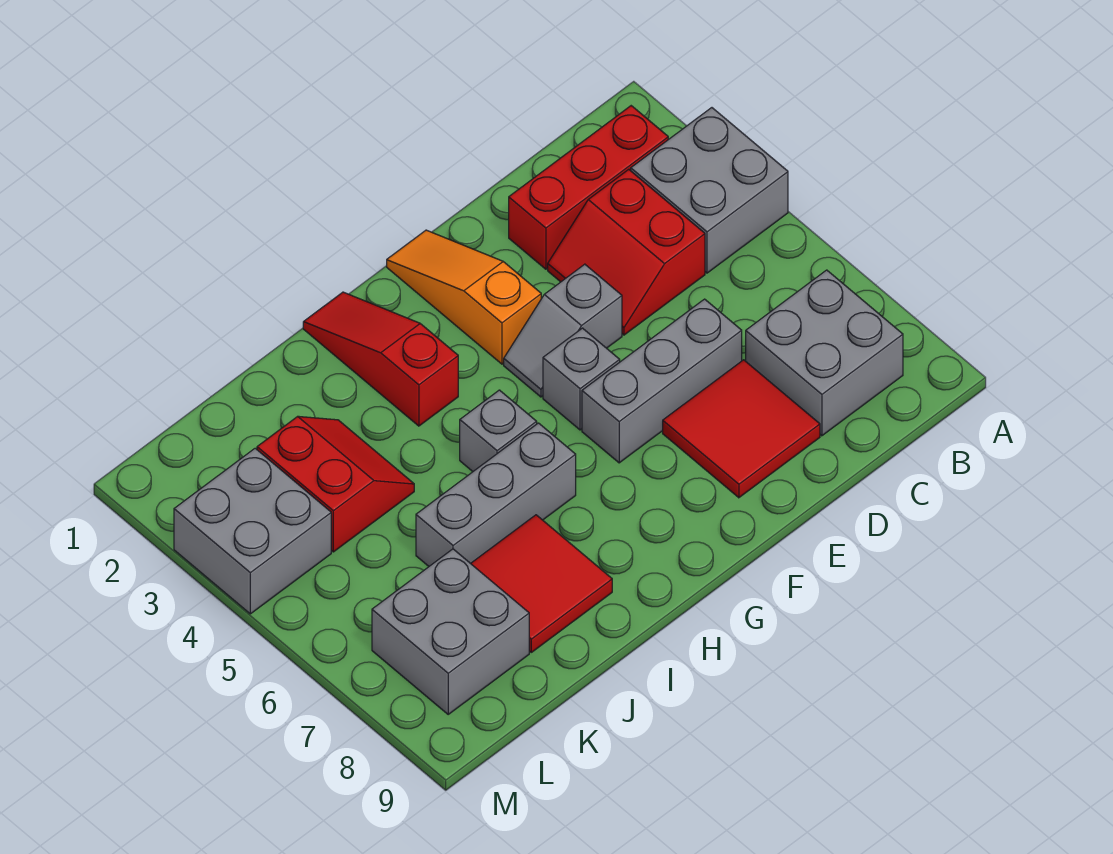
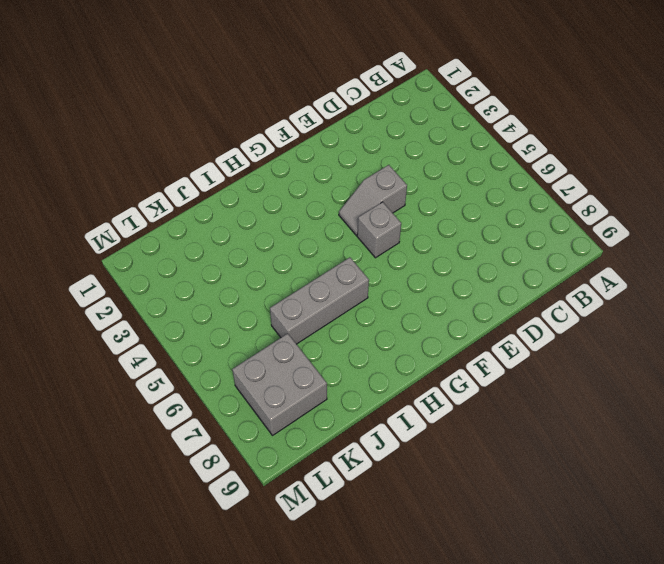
none -> grey 2x2 brick [631,108,788,273]
none -> red 1x3 brick [509,106,668,269]
none -> grey 2x2 brick [746,270,903,436]

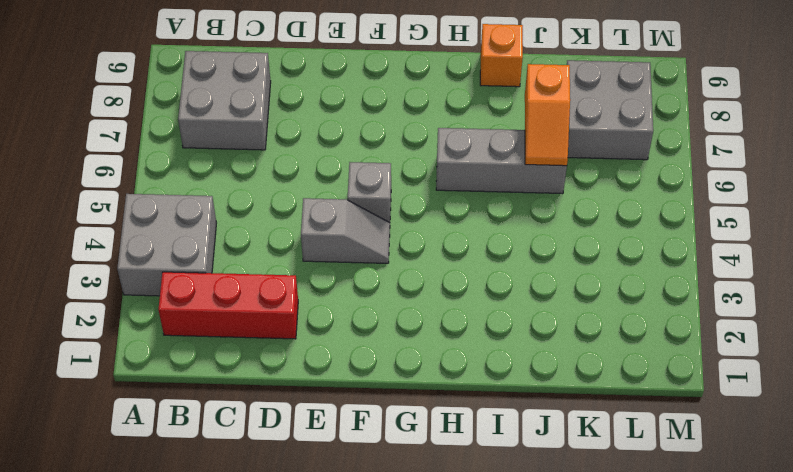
orange 1x1 brick [480,24,523,87] -> none
orange 1x2 slope [525,64,570,166] -> none
none -> red 2x2 slope [548,169,705,335]
none -> grey 1x3 brick [582,299,742,463]
none -> red 2x2 tile [663,360,820,498]

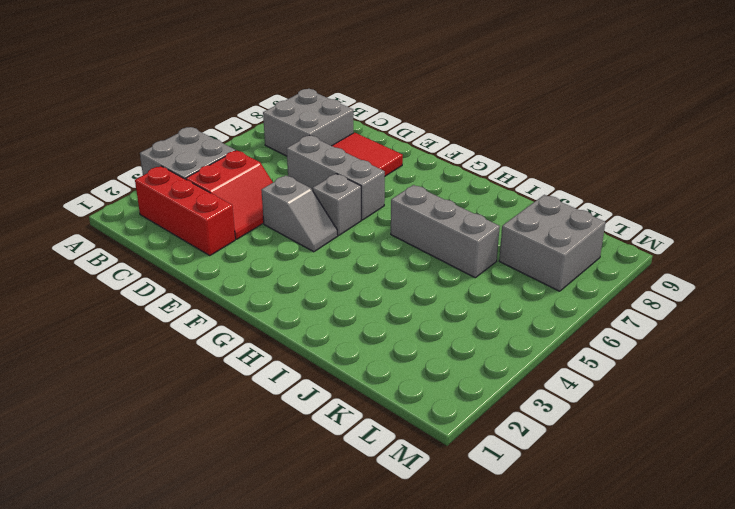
none -> orange 1x3 slope [387,230,541,364]
none -> red 1x3 slope [303,292,458,426]
none -> grey 1x1 brick [460,390,537,471]

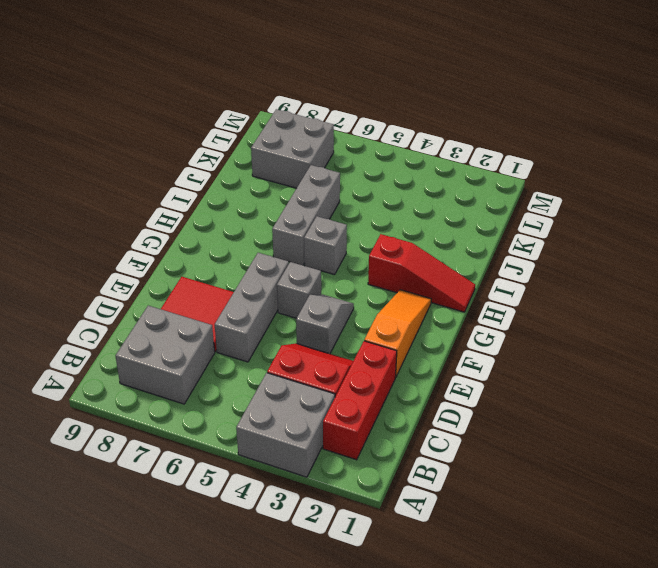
orange 1x3 slope [364,290,431,377] -> orange 1x3 slope turned to [387,230,541,364]
none -> red 2x2 tile [471,515,612,652]
none -> red 2x2 slope [257,416,414,552]
none -> grey 2x2 brick [174,448,331,614]

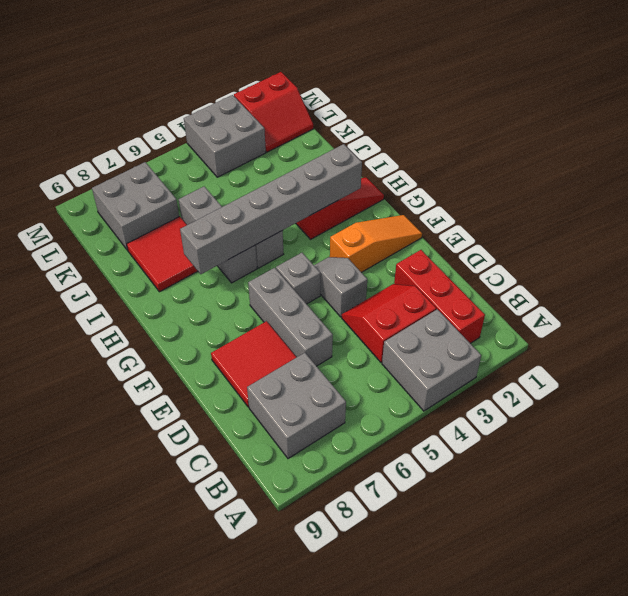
grey 1x6 brick [180,144,362,274] -> none
red 2x2 slope [234,72,313,152] -> red 2x2 slope moved to [257,416,414,552]

